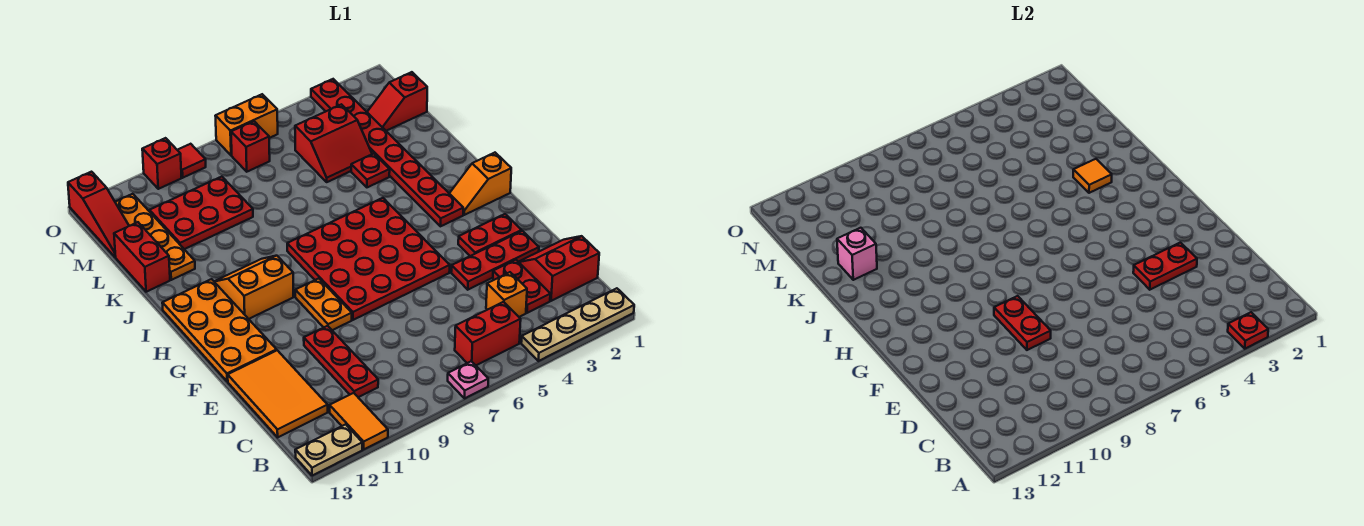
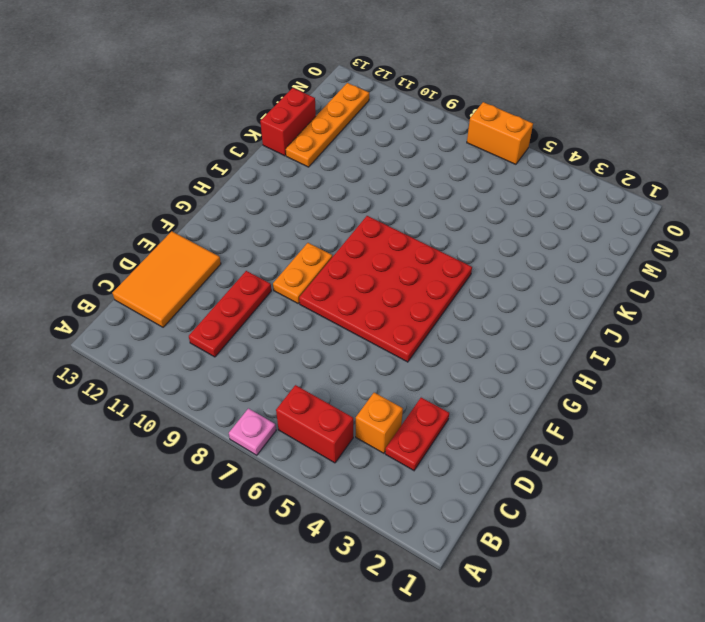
none -> tan 1x4 plate [521,288,634,361]
none -> orange 1x2 tile [330,393,388,449]
none -> tan 1x2 plate [295,424,362,476]
none -> red 2x2 slope [519,236,599,301]

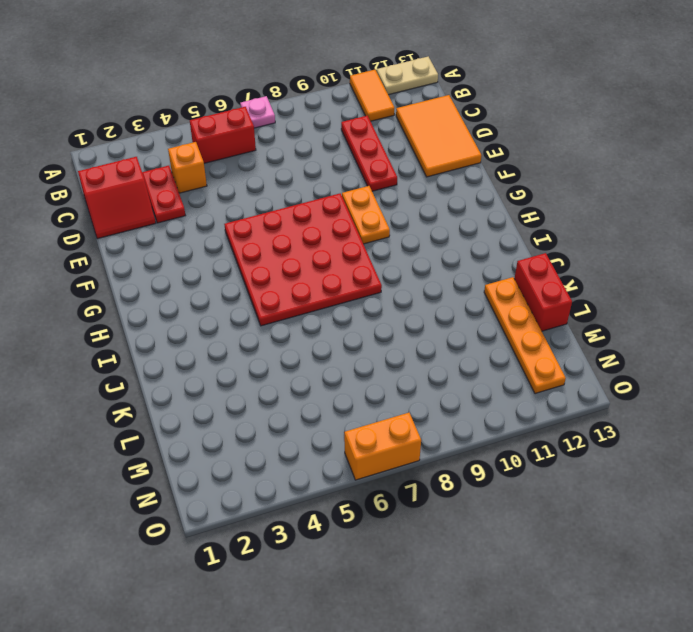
none -> tan 1x4 plate [521,288,634,361]
none -> red 1x3 plate [451,231,539,290]
none -> red 1x2 plate [458,214,522,256]
none -> orange 2x4 plate [162,279,277,382]

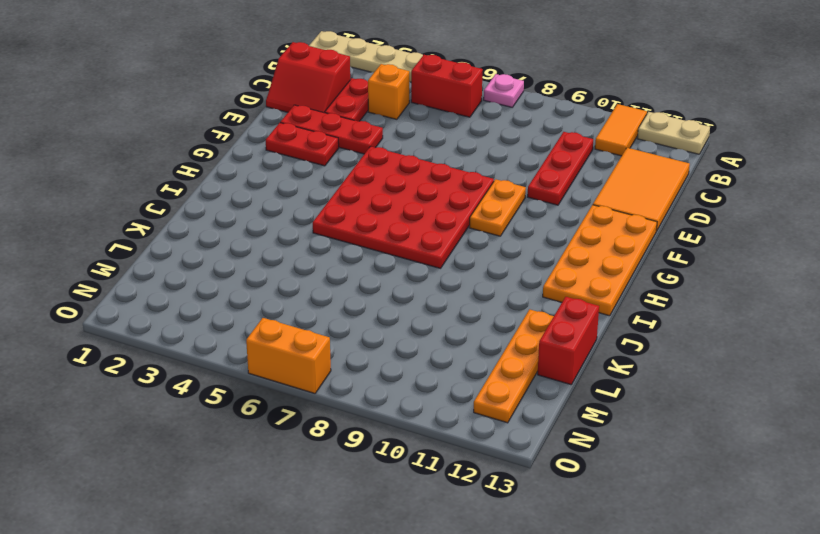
none -> orange 1x2 slope [449,153,511,215]
none -> red 1x8 plate [311,79,463,226]
none -> orange 2x2 slope [214,256,293,319]
none -> red 1x1 plate [351,154,390,187]

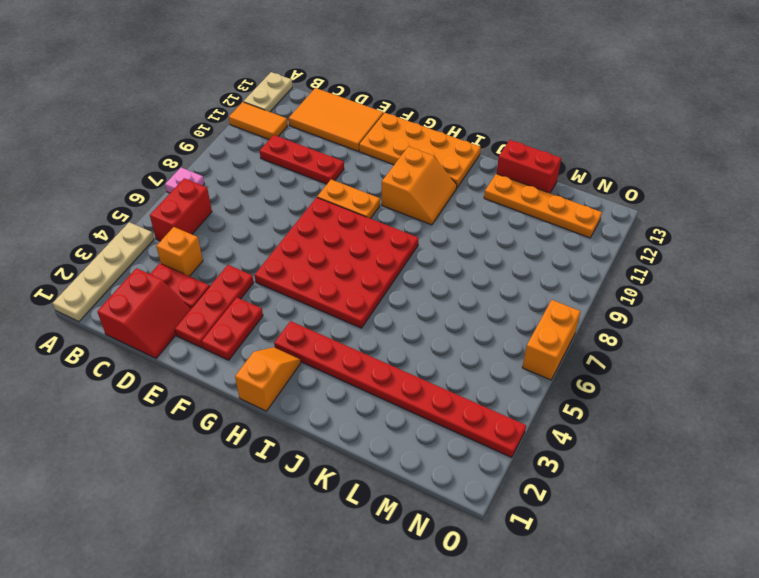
none -> red 1x1 plate [351,154,390,187]
none -> red 2x2 slope [295,104,372,182]
none -> red 2x3 plate [150,177,253,249]
none -> red 1x2 slope [367,72,427,131]

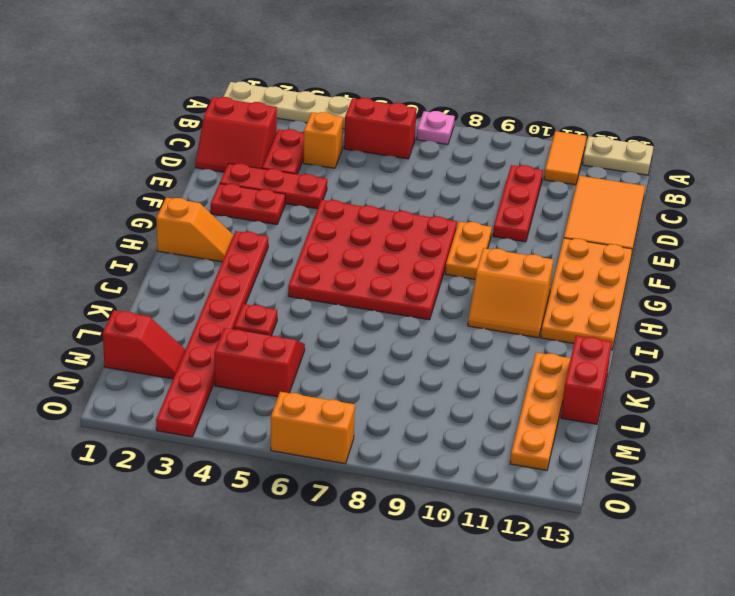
none -> red 2x3 plate [150,177,253,249]
none -> red 1x3 slope [68,172,129,257]
none -> red 1x1 brick [231,121,270,172]
none -> red 1x1 tile [178,144,206,178]

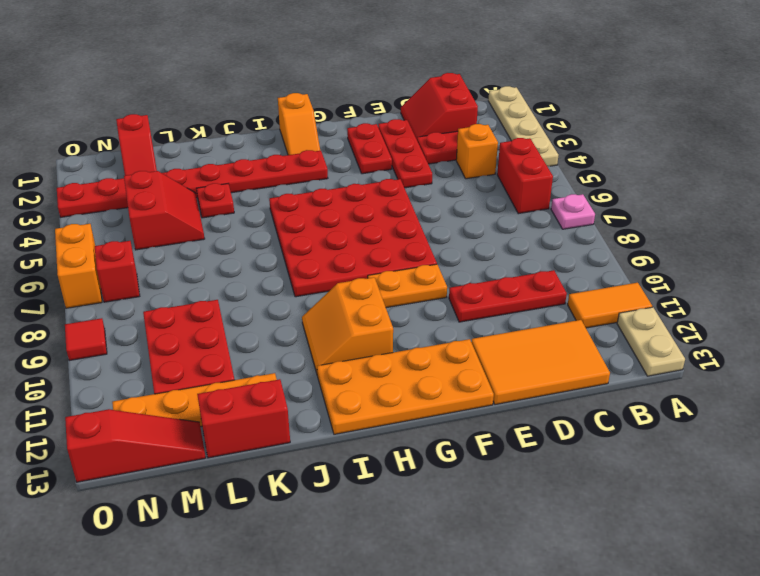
none -> red 1x1 brick [142,138,182,189]
none -> red 1x1 plate [1228,312,1268,349]
none -> red 1x2 plate [1133,243,1197,290]
none -> red 1x2 plate [994,296,1051,350]

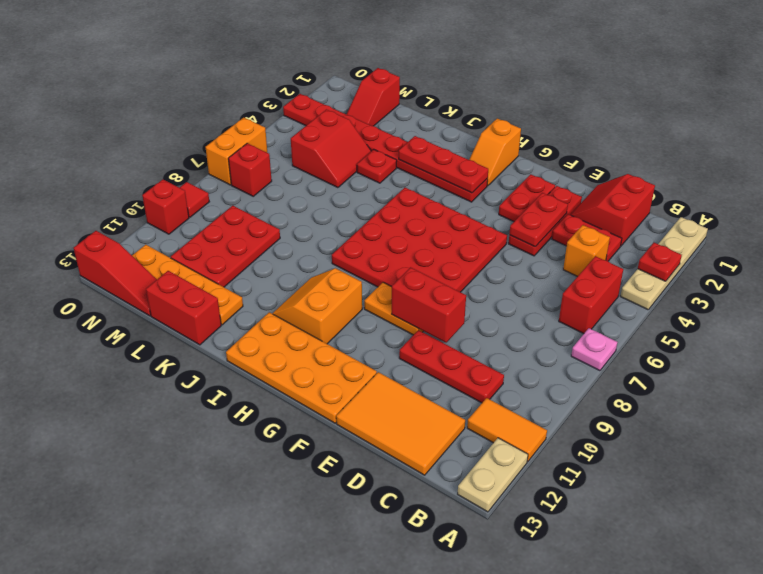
red 1x2 brick [392,267,466,342] -> red 1x2 plate [994,296,1051,350]
red 1x3 plate [399,136,488,193] -> orange 1x1 tile [1073,159,1112,193]
none -> pink 1x1 brick [837,228,877,280]

